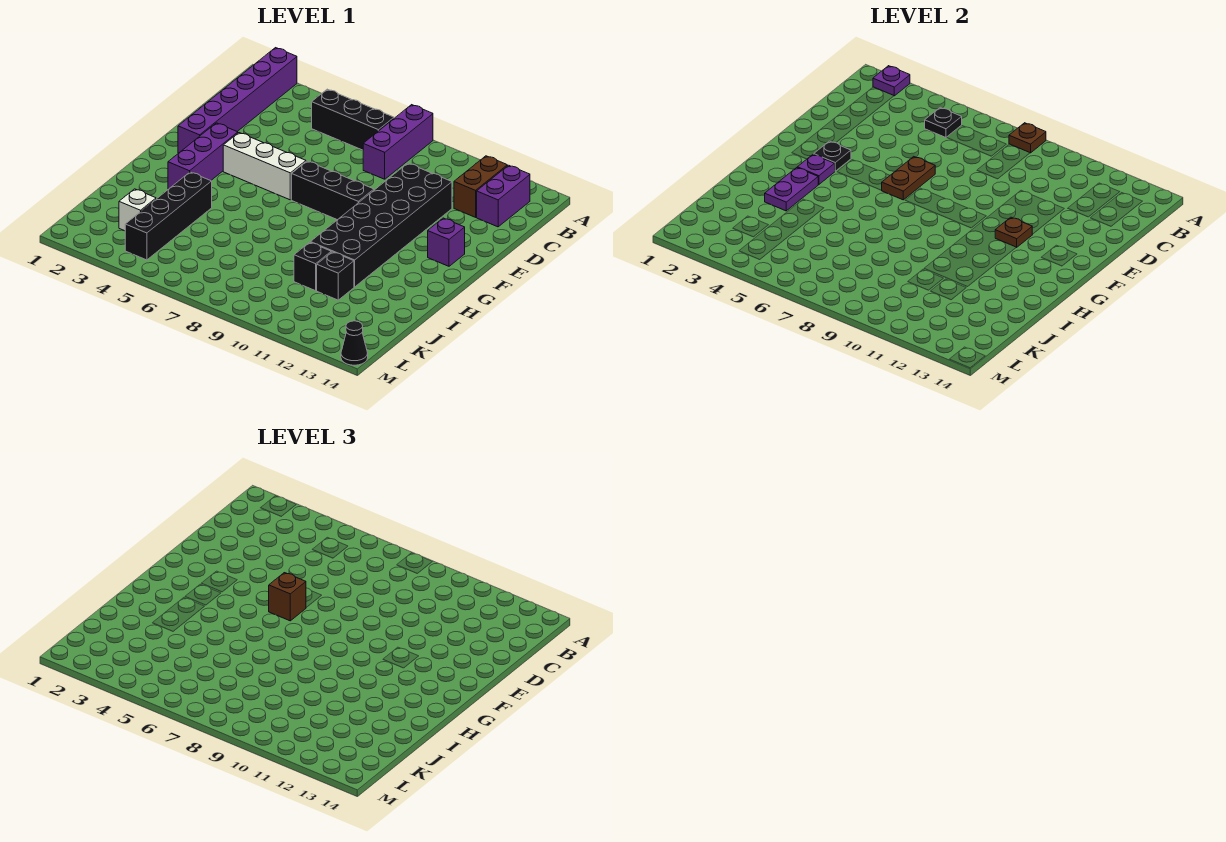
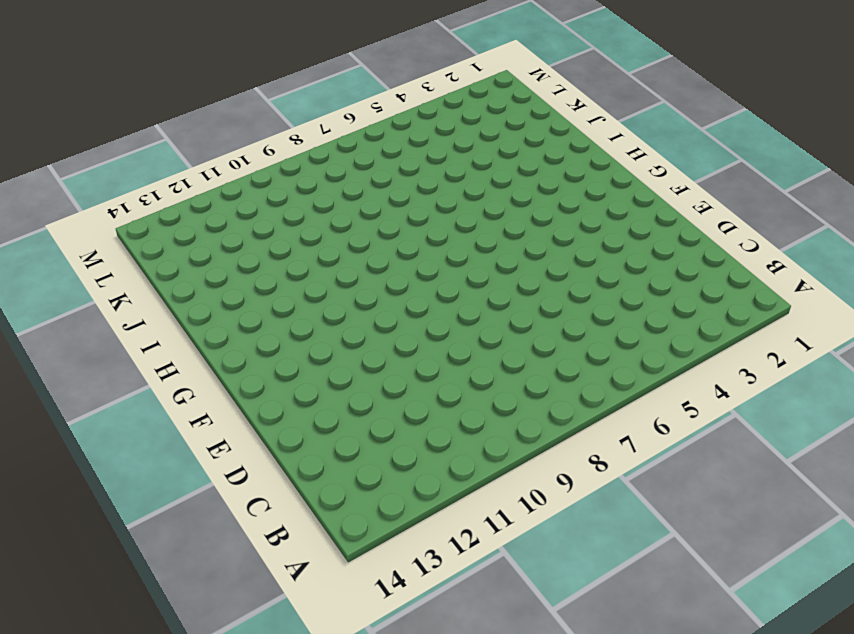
none -> purple 1x6 brick [178,48,297,153]
none -> purple 1x3 brick [363,105,433,179]
none -> black 1x3 brick [312,89,394,150]

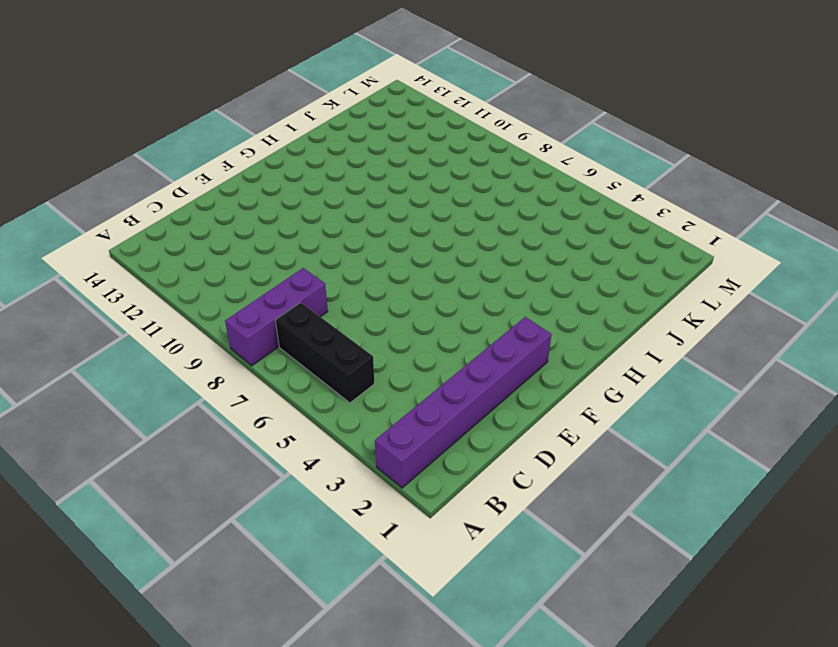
none -> brown 1x2 brick [454,156,507,217]
none -> purple 1x2 brick [477,165,530,227]
none -> black 2x6 brick [310,163,452,287]

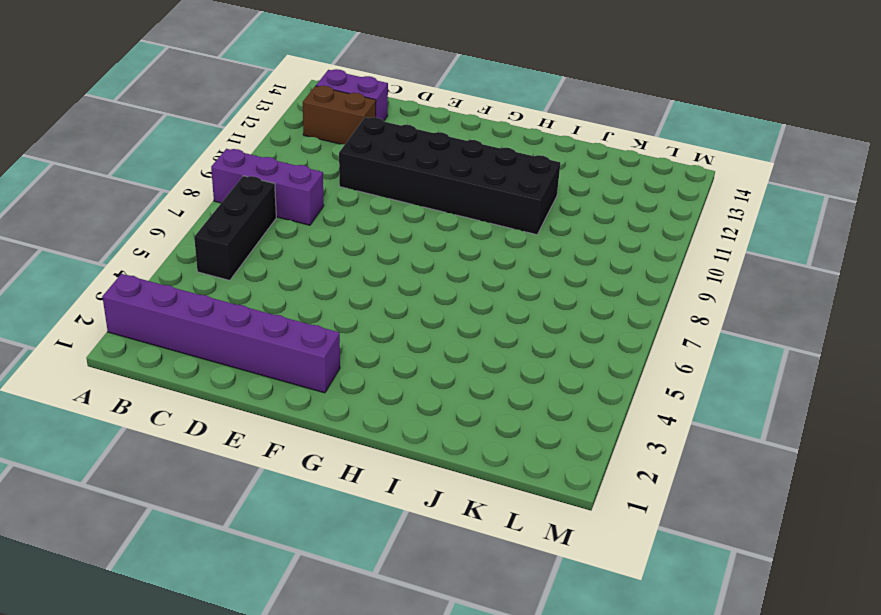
none -> purple 1x3 brick [168,123,238,189]
none -> white 1x3 brick [223,133,306,200]
none -> black 1x3 brick [291,161,374,220]

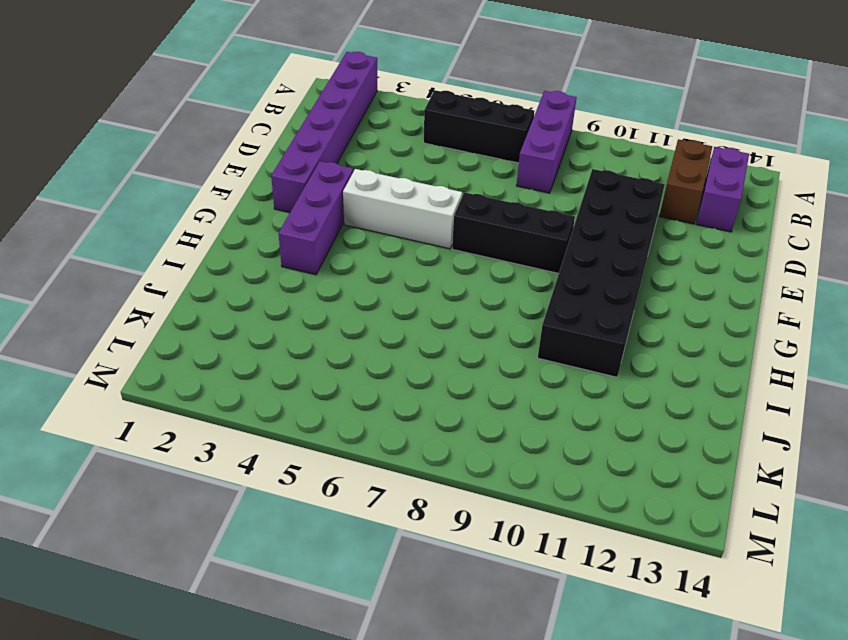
none -> purple 1x1 brick [428,218,465,266]
none -> black 1x4 brick [125,172,212,260]
none -> black 1x1 brick [294,242,331,291]

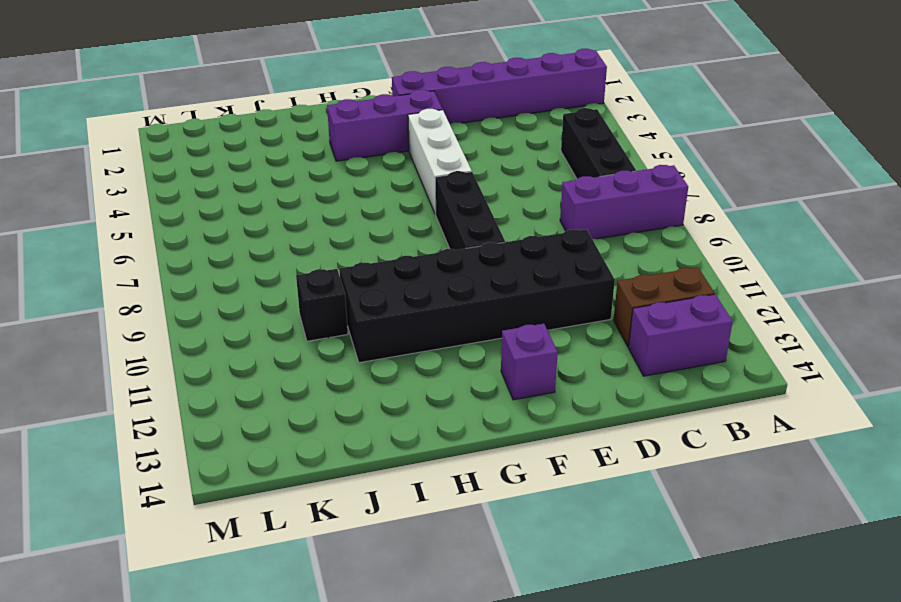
none -> black 1x4 brick [125,172,212,260]
none -> black 1x1 brick [317,252,354,300]
none -> white 1x1 brick [119,189,156,231]

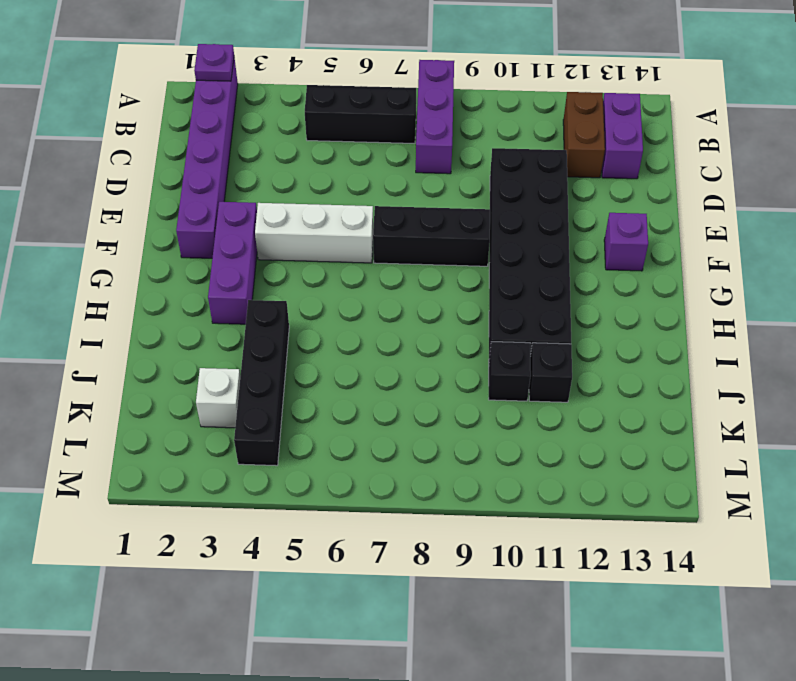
none -> black 1x1 cone [341,321,368,365]
none -> brown 1x1 plate [1009,123,1046,153]
none -> black 1x1 plate [925,107,962,138]

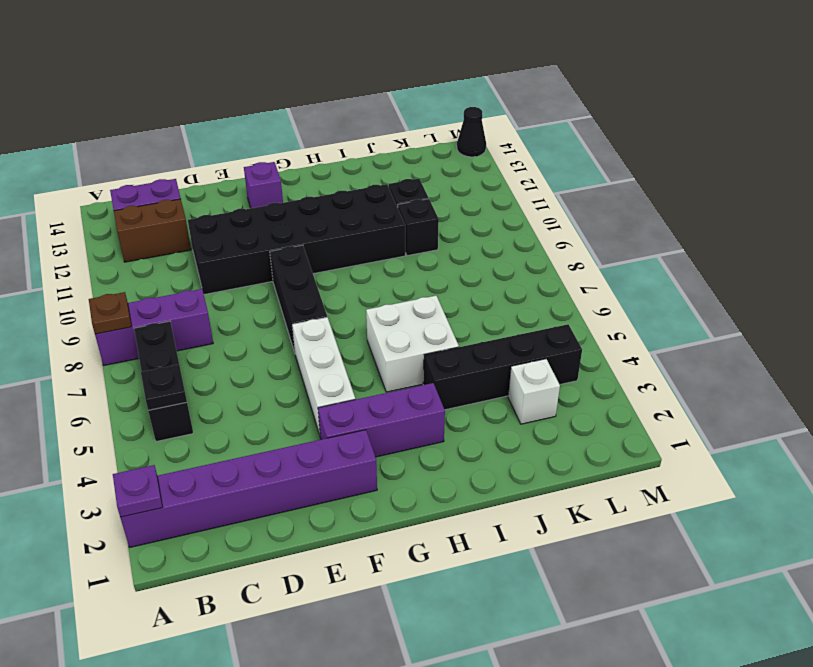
white 2x2 brick [366,296,459,392] -> none
none -> brown 1x2 plate [881,157,935,200]
none -> black 1x1 plate [814,141,851,171]
none -> brown 1x1 plate [995,217,1032,247]

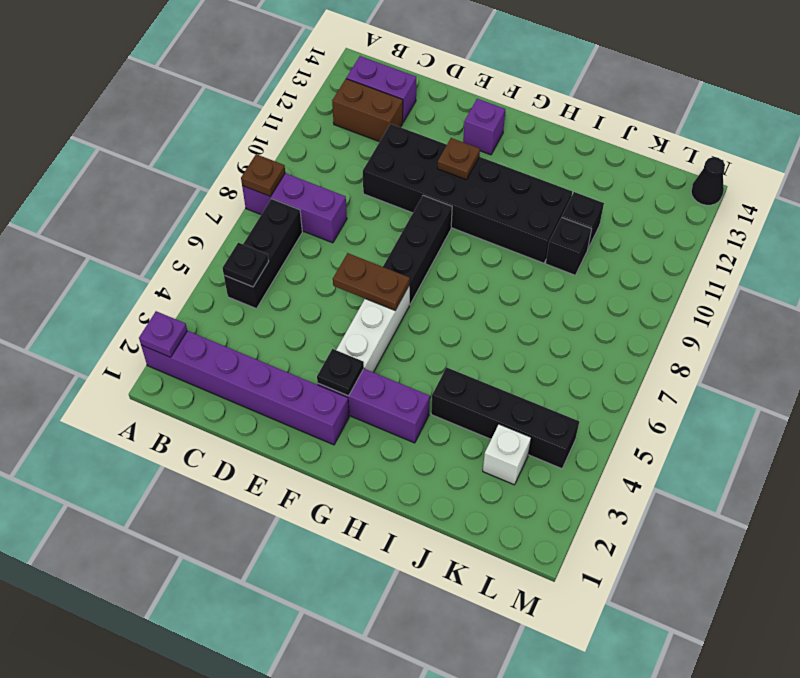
none -> purple 1x1 plate [797,154,835,185]
none -> purple 1x2 plate [765,168,818,211]
none -> brown 1x1 brick [269,573,306,621]

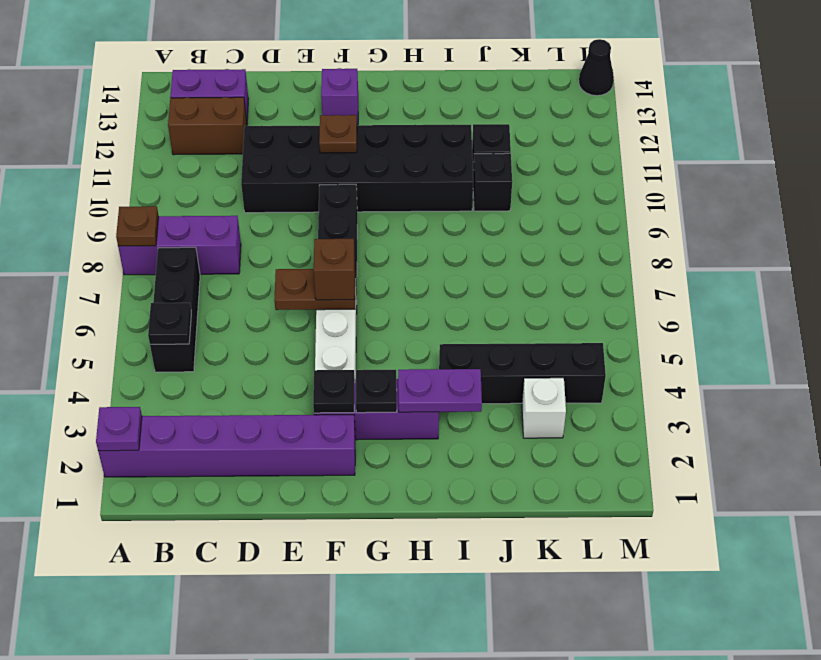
black 1x1 plate [356,370,397,413] -> purple 1x1 plate [797,154,835,185]

